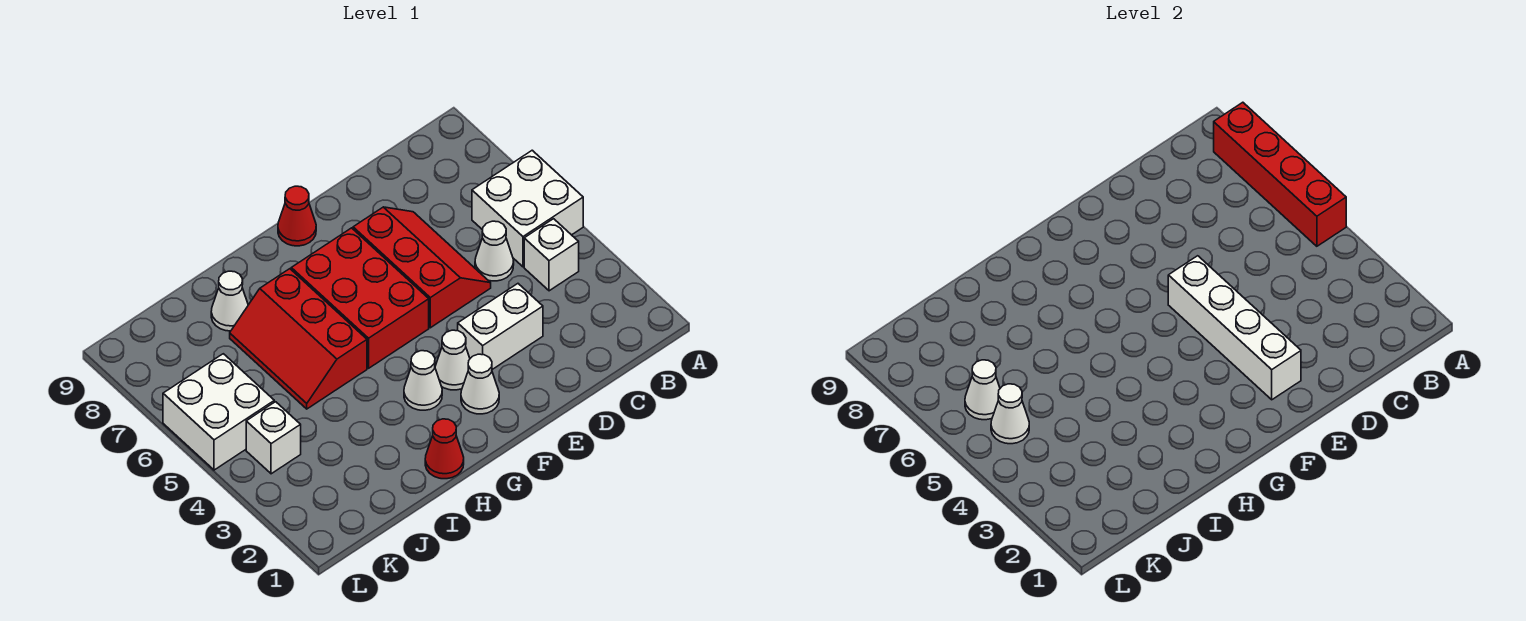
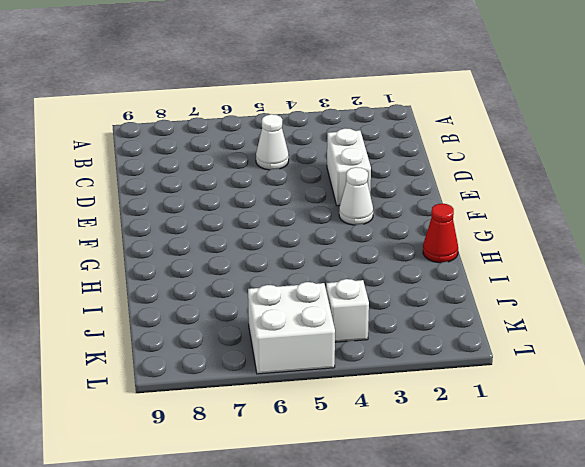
none -> white 2x2 brick [472,150,583,267]
none -> white 1x1 brick [524,219,579,291]
none -> red 2x3 slope [353,207,491,328]

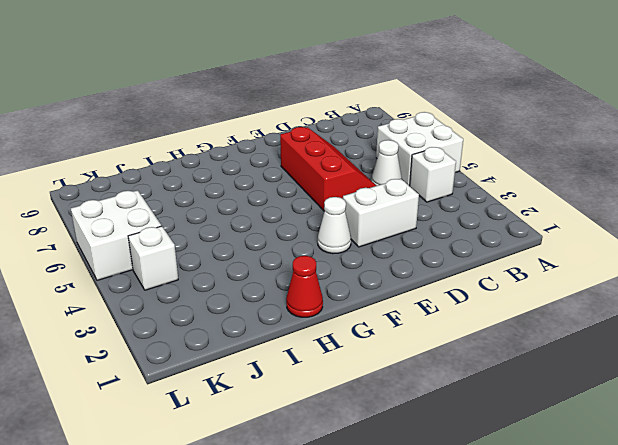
none -> white 1x1 cone [461,354,499,414]
none -> red 2x3 brick [291,228,429,368]
none -> red 1x1 cone [278,186,316,246]

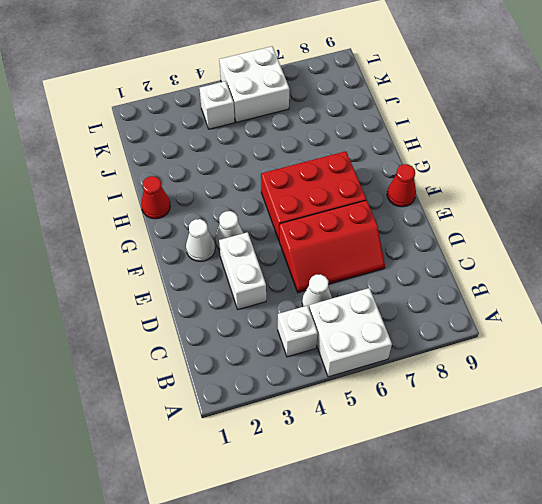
none -> white 1x1 cone [404,351,442,410]
none -> red 2x3 slope [230,269,367,409]
none -> white 1x1 cone [211,271,248,331]

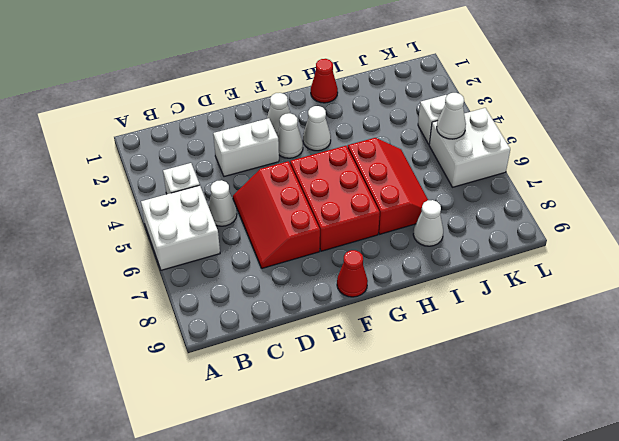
none -> red 1x4 brick [1214,102,1346,246]
none -> white 1x4 brick [1168,256,1301,400]
none -> white 1x1 cone [965,360,1000,420]

